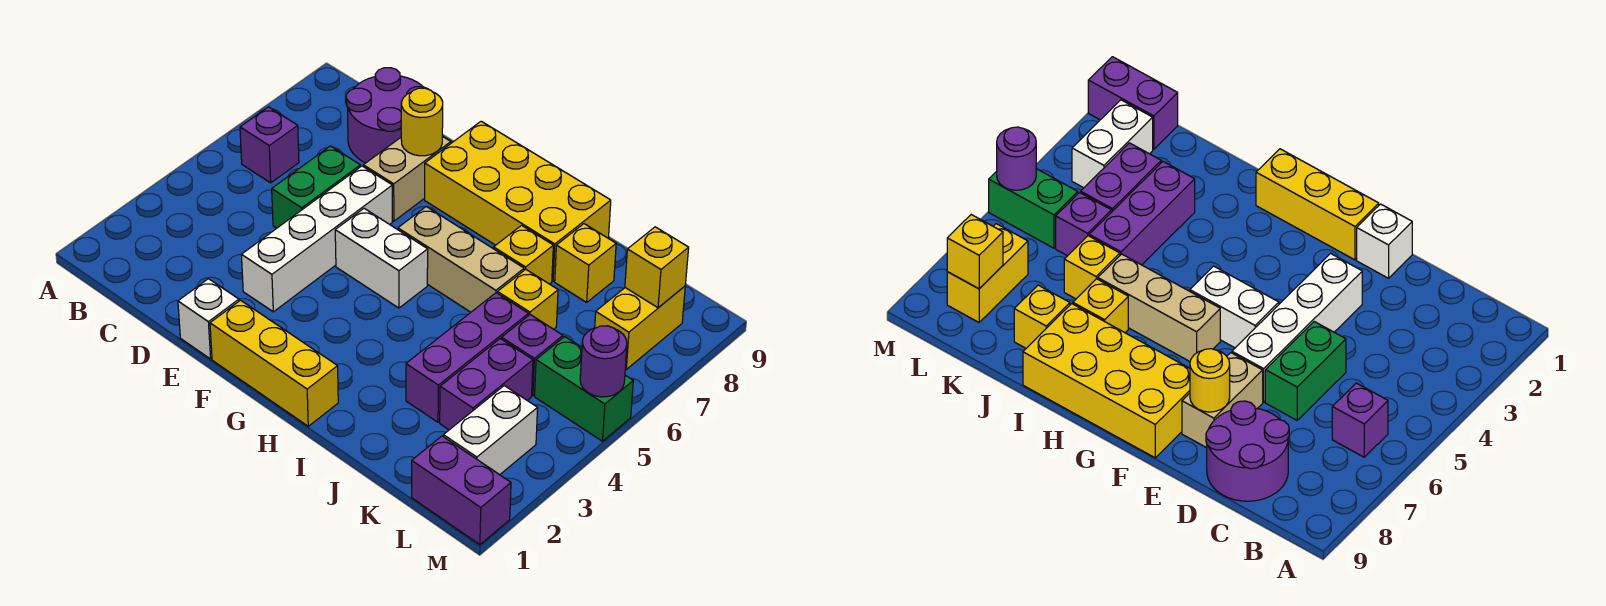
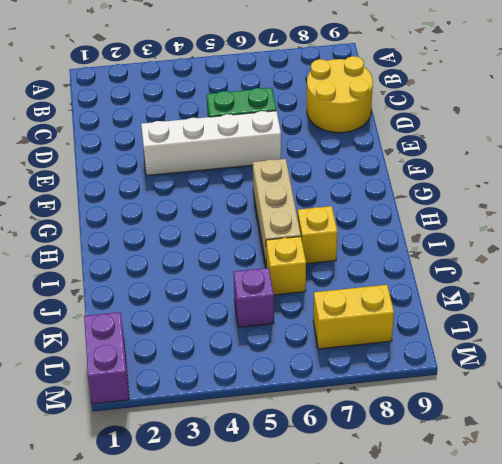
yellow 2x2 round brick [307,56,373,133] -> purple 2x2 round brick [346,68,427,163]
none -> purple 1x1 brick [240,107,299,183]
none -> white 1x1 brick [178,279,239,359]
none -> tan 1x2 brick [363,136,451,221]

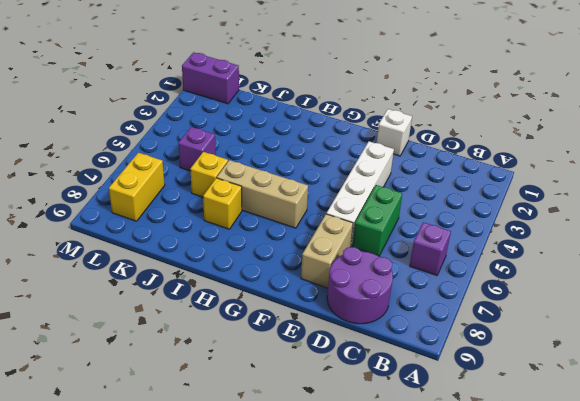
none -> yellow 1x3 brick [210,300,338,426]
none -> white 1x2 brick [335,208,428,308]
none -> yellow 2x4 brick [425,121,611,281]

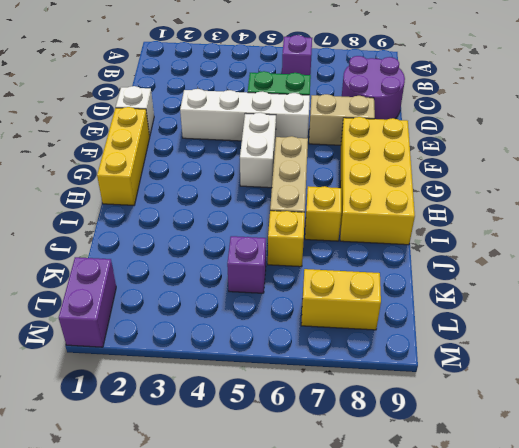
none -> purple 1x3 brick [406,293,528,422]
none -> yellow 1x1 brick [555,224,616,302]
none -> purple 1x2 brick [440,339,533,430]

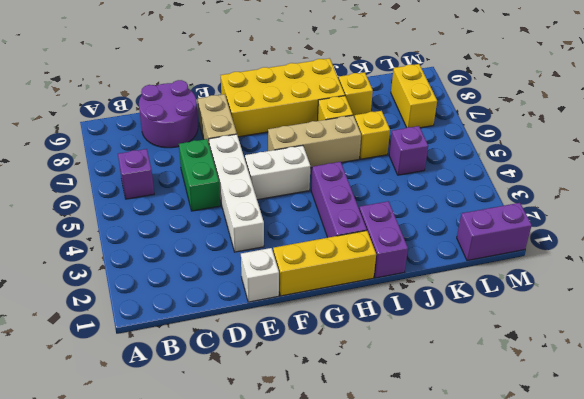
purple 1x3 brick [311,162,367,238] -> purple 1x3 brick moved to [406,293,528,422]
purple 1x2 brick [359,201,408,278] -> purple 1x2 brick moved to [440,339,533,430]
none -> white 1x2 brick [443,386,538,475]
none -> green 1x2 brick [535,337,633,441]
none -> yellow 1x1 round brick [401,88,443,156]

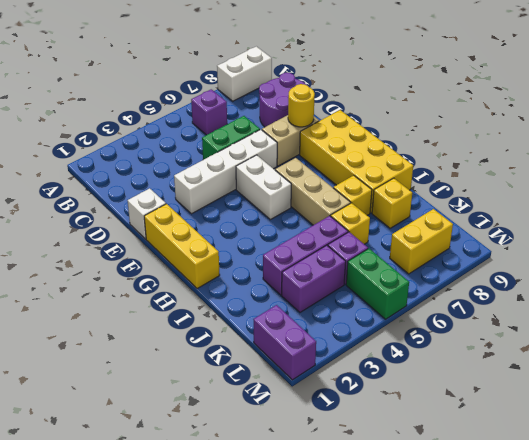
white 1x2 brick [217,46,272,101] -> white 1x2 brick moved to [443,386,538,475]
none -> yellow 1x1 brick [625,227,689,308]
none -> purple 1x1 round brick [580,326,627,397]

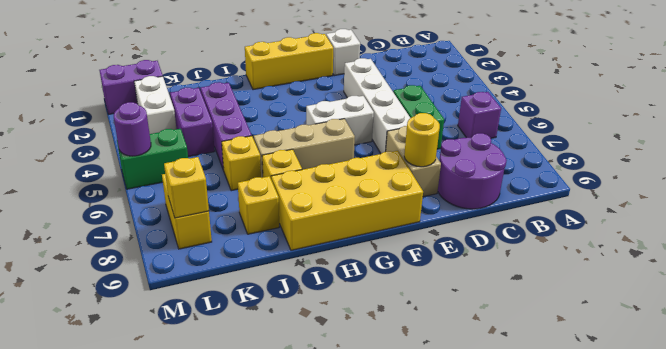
none -> purple 1x1 brick [501,315,563,396]

